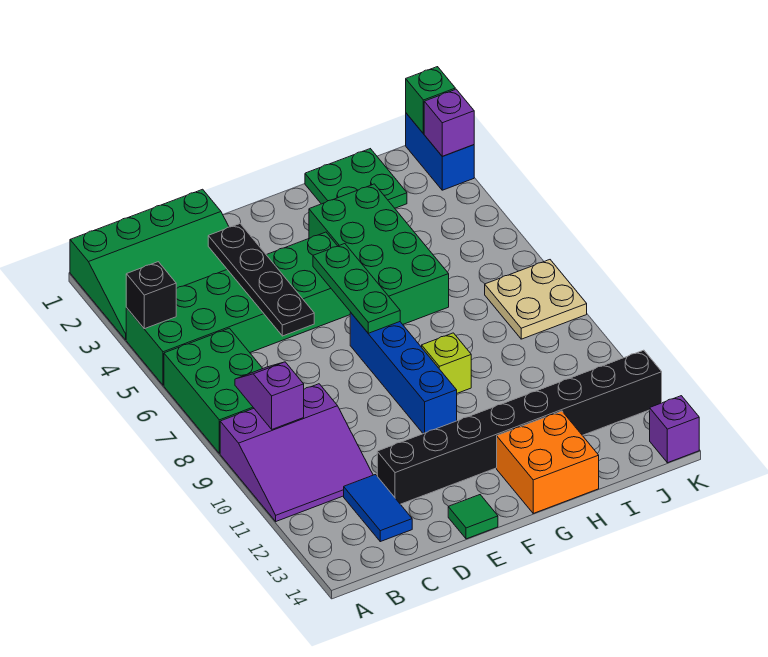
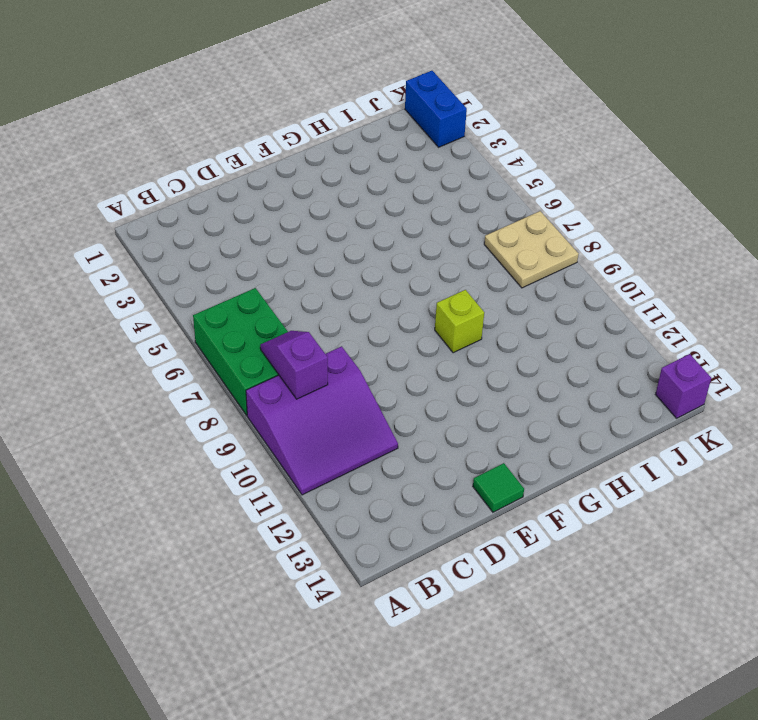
none -> green 3x4 slope [70,189,229,340]
none -> green 2x6 brick [126,232,351,385]
none -> blue 1x2 tile [344,475,412,542]

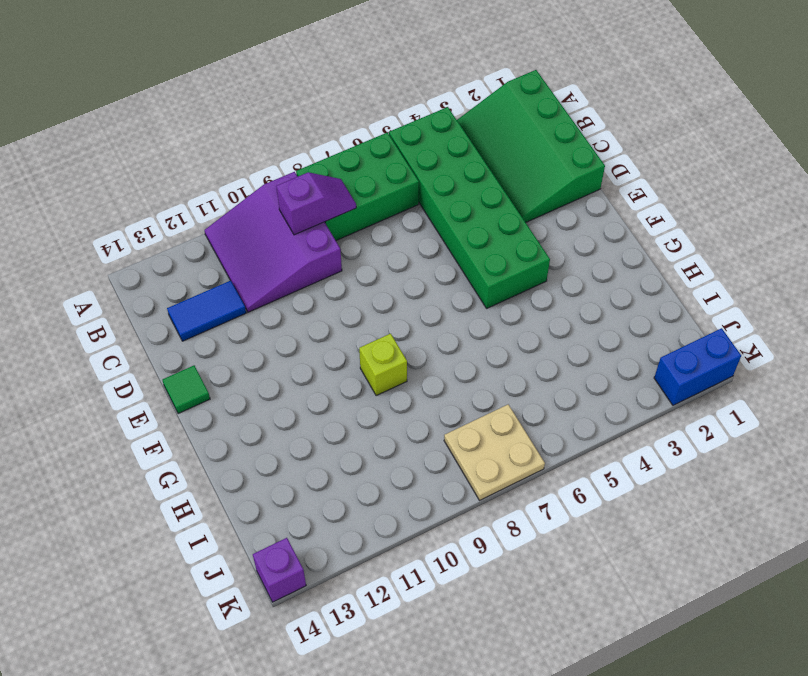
none -> black 1x8 brick [377,350,662,504]
none -> blue 1x4 brick [350,313,457,434]
none -> green 2x4 brick [309,184,449,324]

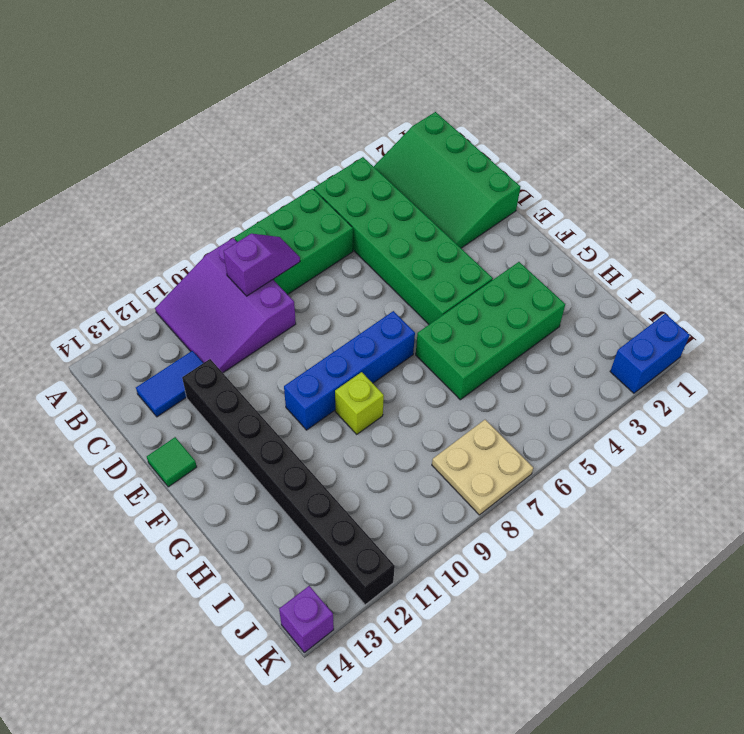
none -> orange 2x2 brick [497,411,599,513]
none -> green 2x2 plate [305,149,407,208]
none -> black 1x1 brick [126,262,176,329]

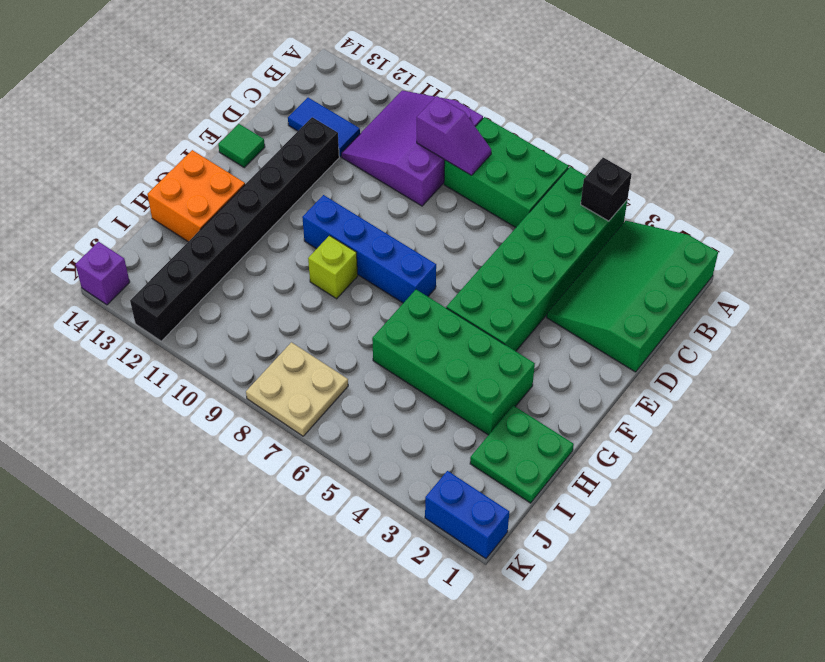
none -> black 1x4 plate [208,224,314,336]
none -> green 1x3 plate [313,244,400,333]
none -> green 1x1 brick [406,67,455,134]

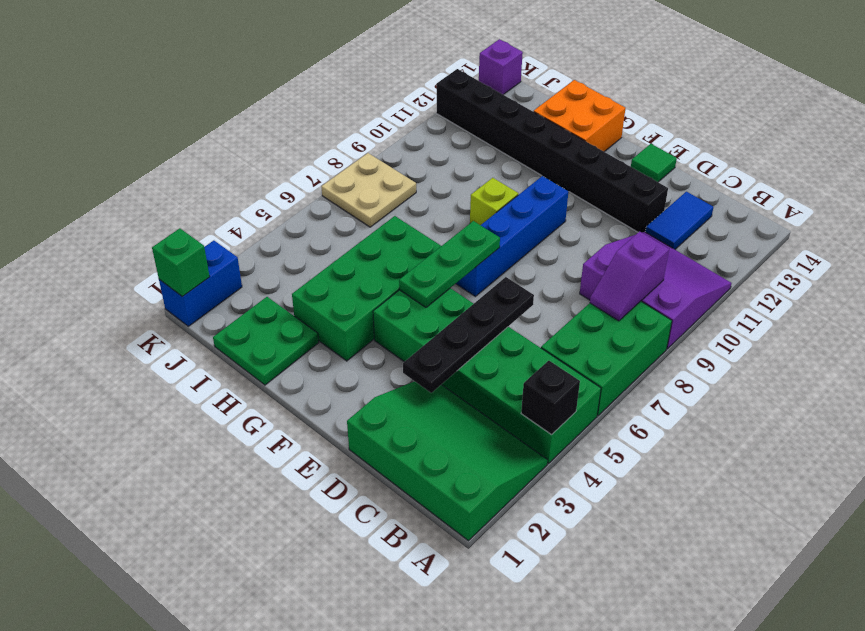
none -> purple 1x1 brick [424,89,474,156]

